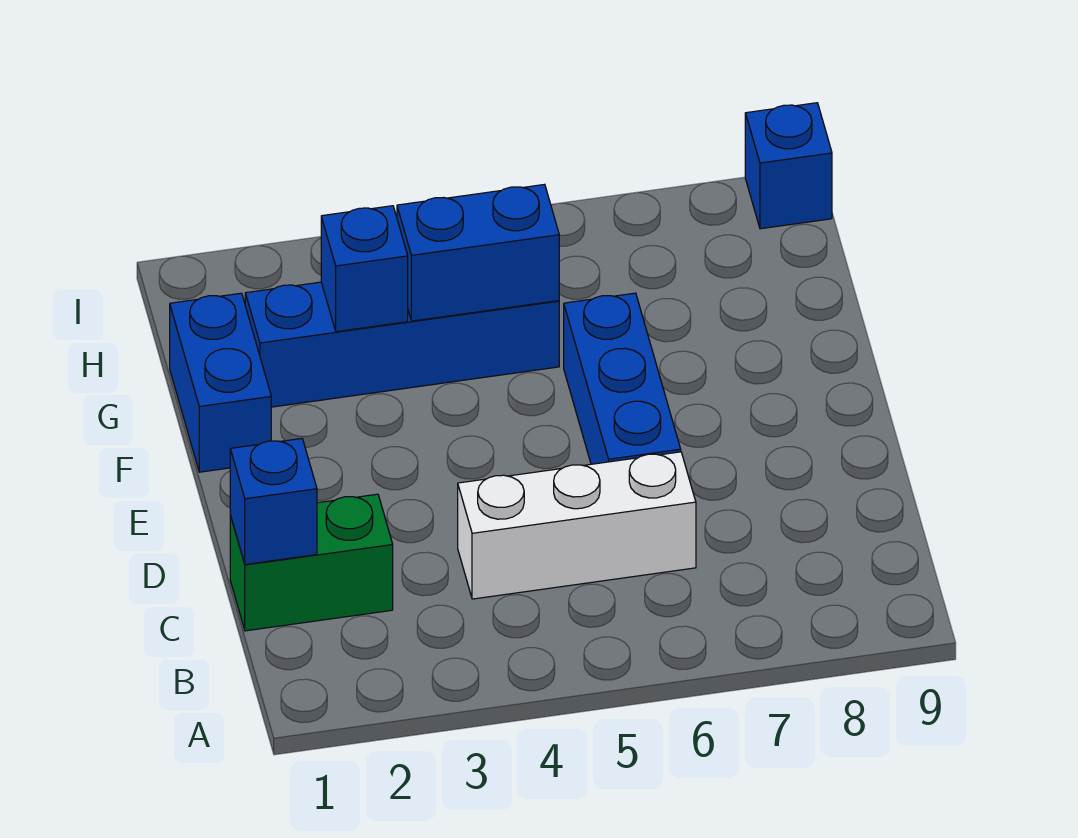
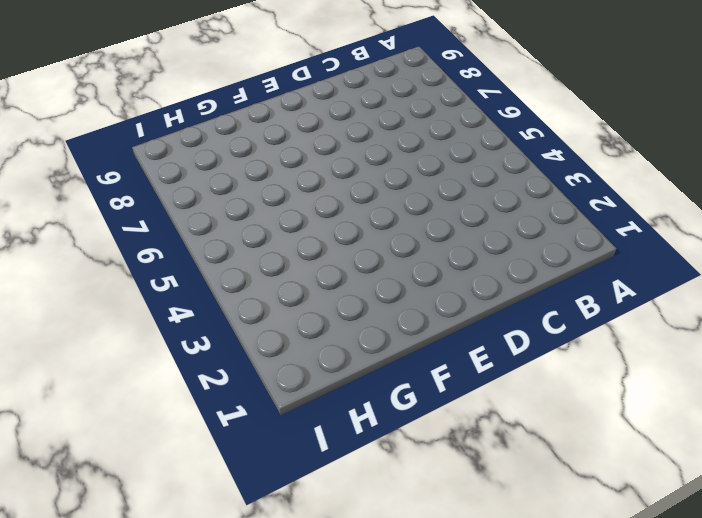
none -> green 1x2 brick [230,494,393,631]
none -> white 1x3 brick [458,452,696,599]

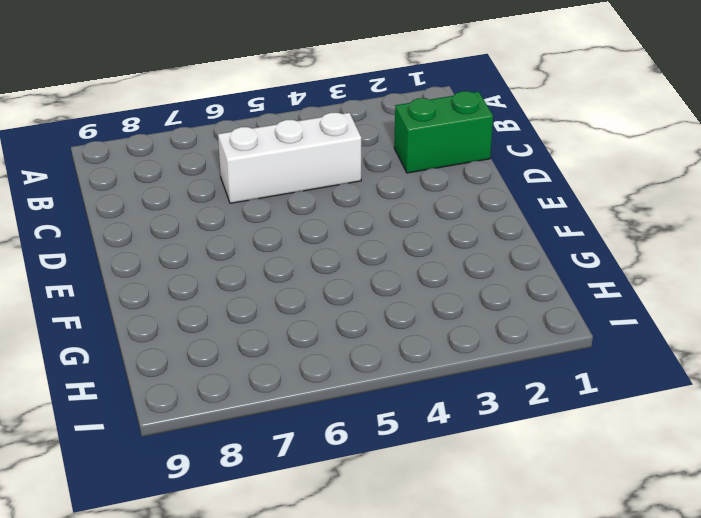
none -> blue 1x3 brick [564,293,681,464]
none -> blue 1x2 brick [170,293,271,472]

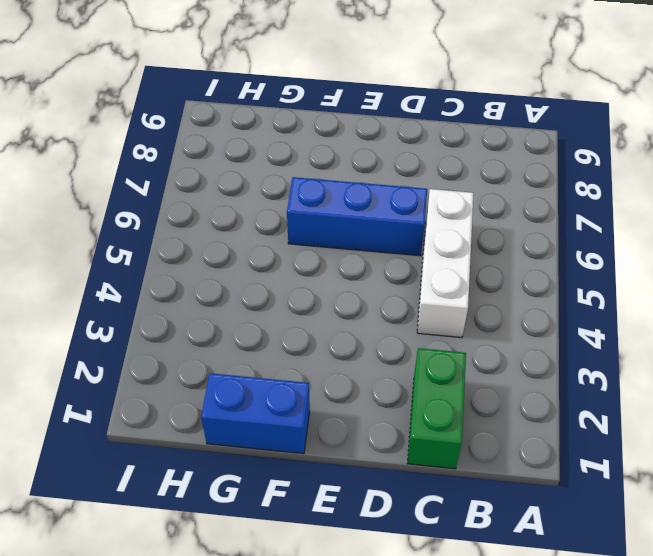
none -> blue 1x4 brick [245,282,559,407]
none -> blue 1x1 brick [745,103,832,229]

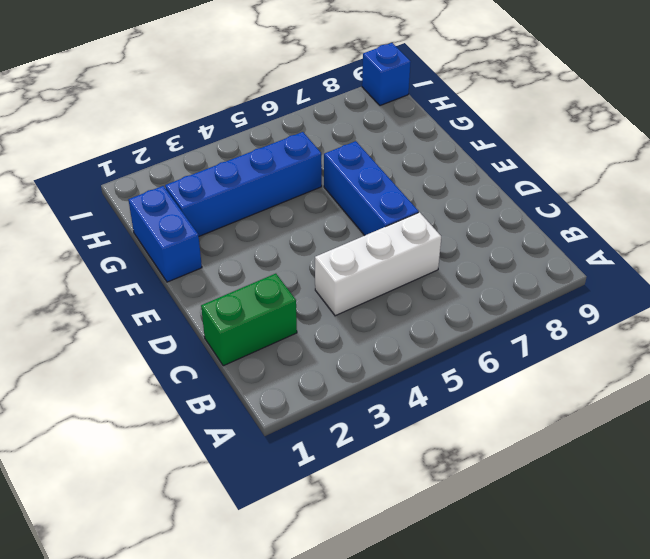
none -> blue 1x1 brick [230,439,317,564]
none -> blue 1x1 brick [321,206,408,332]

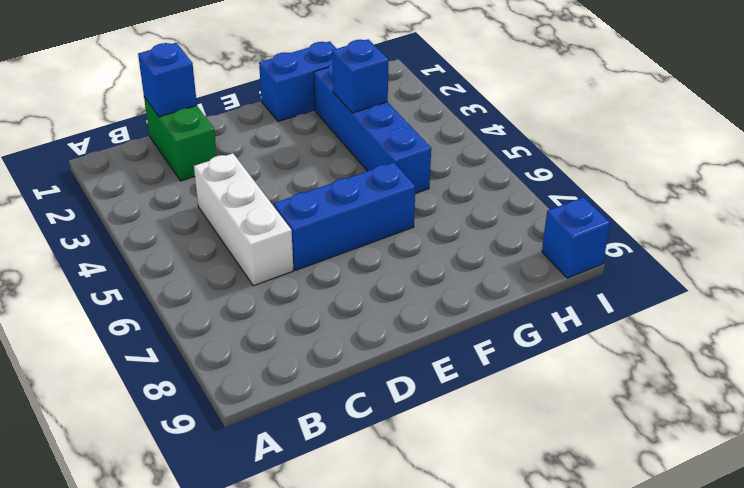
none -> blue 1x2 brick [397,184,559,321]

